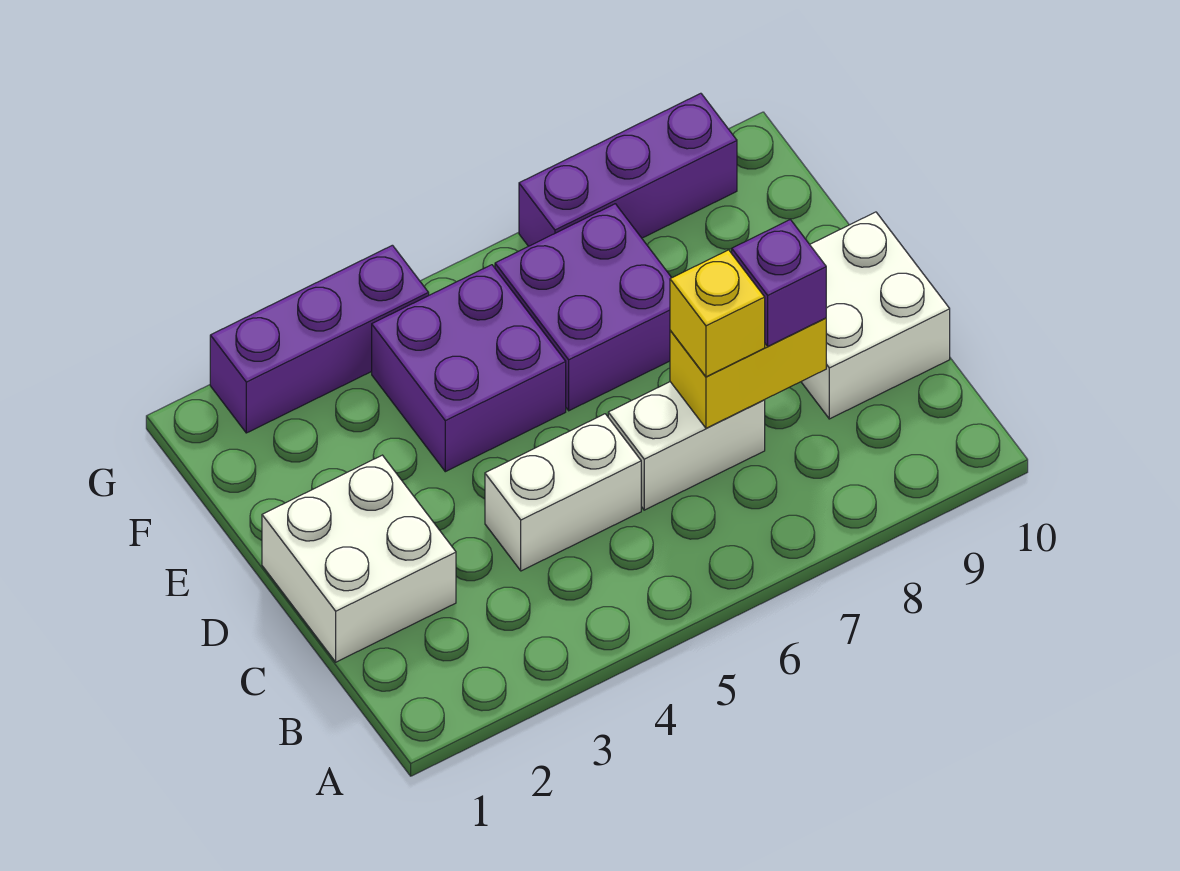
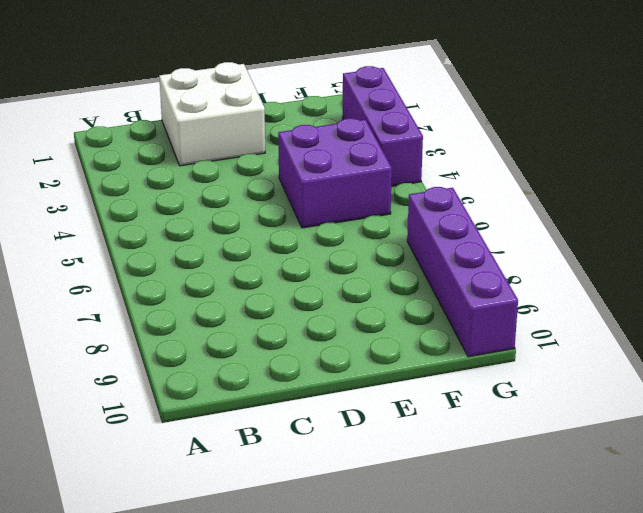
purple 1x4 brick [407,187,518,357] -> purple 1x3 brick [519,93,737,246]
none -> white 1x2 brick [485,414,641,571]
none -> white 1x2 brick [608,382,765,510]

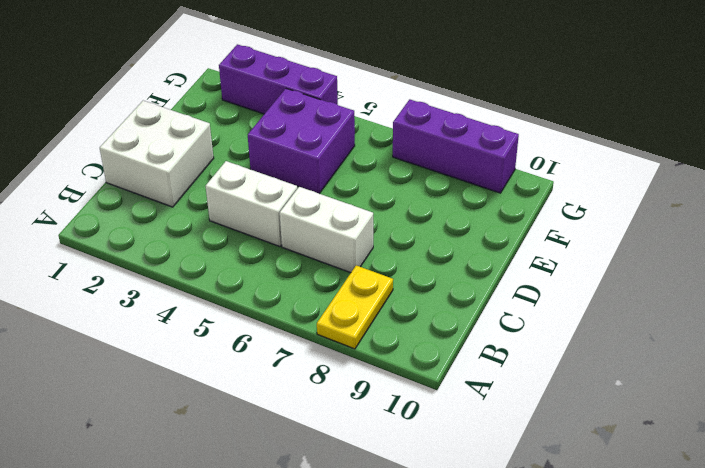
yellow 1x2 plate [317,265,393,349] -> none
none -> white 2x2 brick [801,212,950,419]
none -> purple 2x2 brick [495,204,672,411]

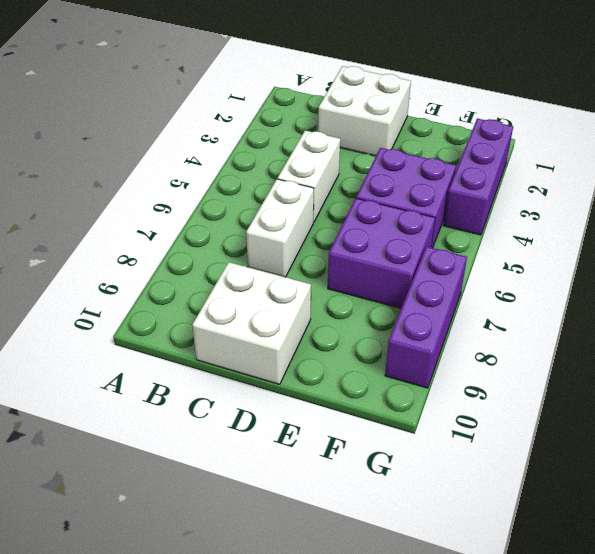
none -> yellow 1x2 brick [670,318,826,428]
none -> yellow 1x1 brick [670,250,765,377]

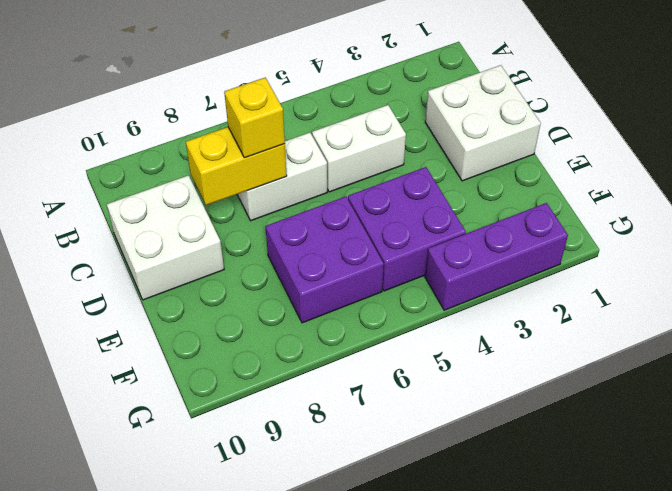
none -> purple 1x3 brick [519,93,737,246]
none -> purple 1x1 brick [732,220,826,346]

